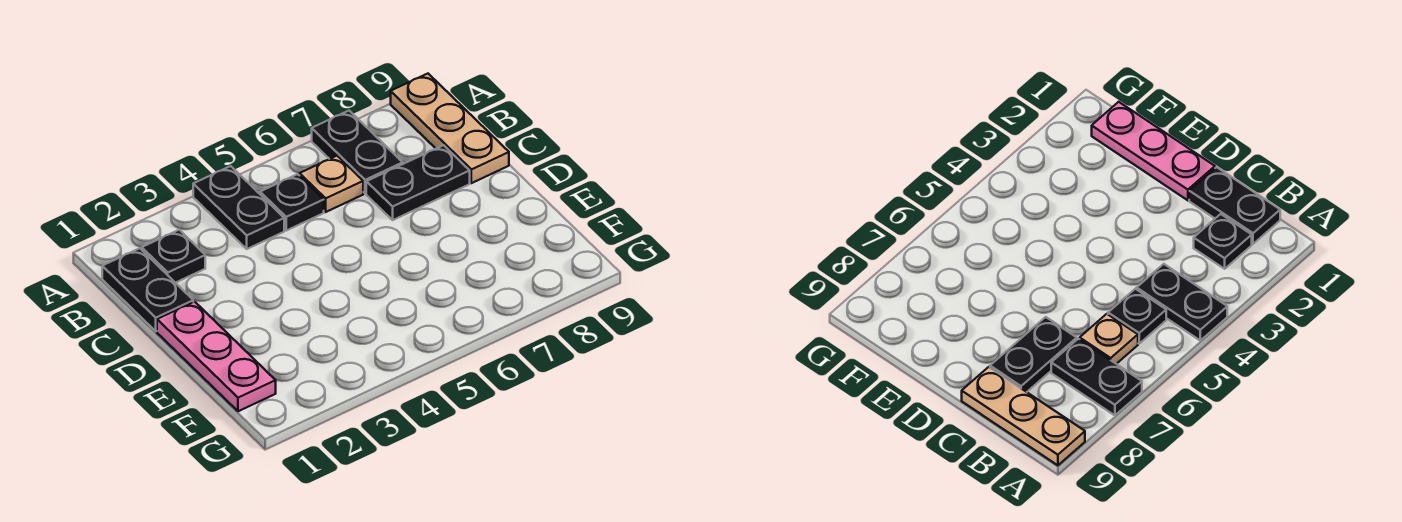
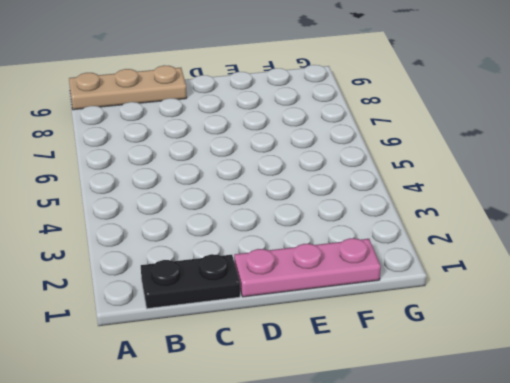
none -> black 1x2 plate [193,166,284,249]
none -> black 1x2 plate [312,111,403,194]

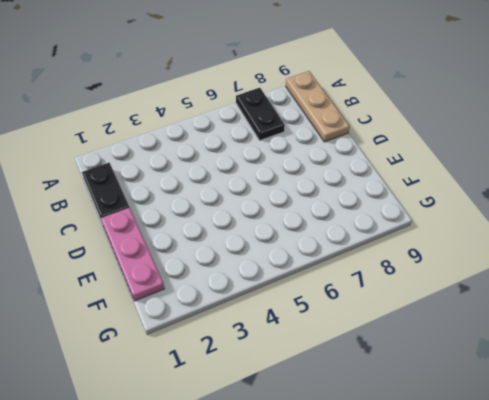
none -> black 1x2 plate [193,166,284,249]
none -> black 1x1 plate [142,230,205,283]

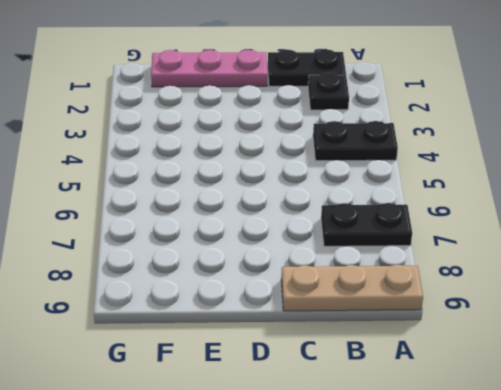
none -> black 1x1 plate [260,174,324,231]
none -> tan 1x1 plate [300,156,363,212]

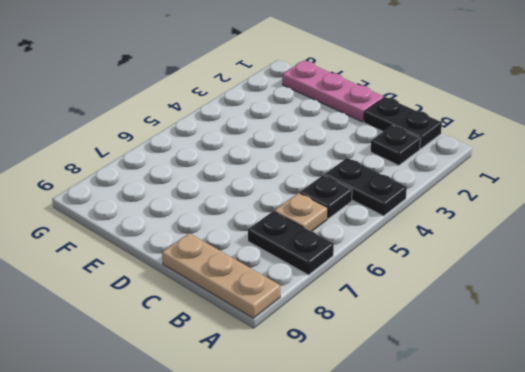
none -> black 1x2 plate [366,145,470,220]

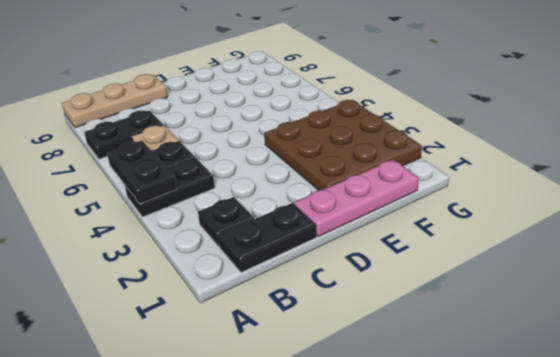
black 1x2 plate [107,141,176,204] -> black 1x2 plate moved to [366,145,470,220]
brown 3x3 plate [264,100,422,190] -> none

